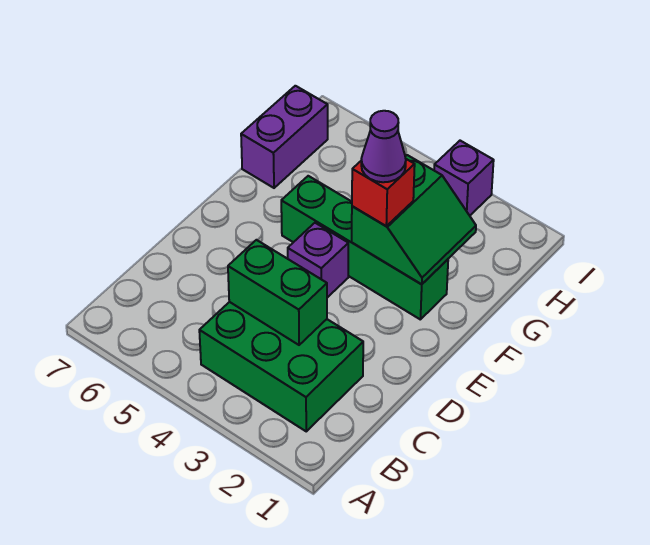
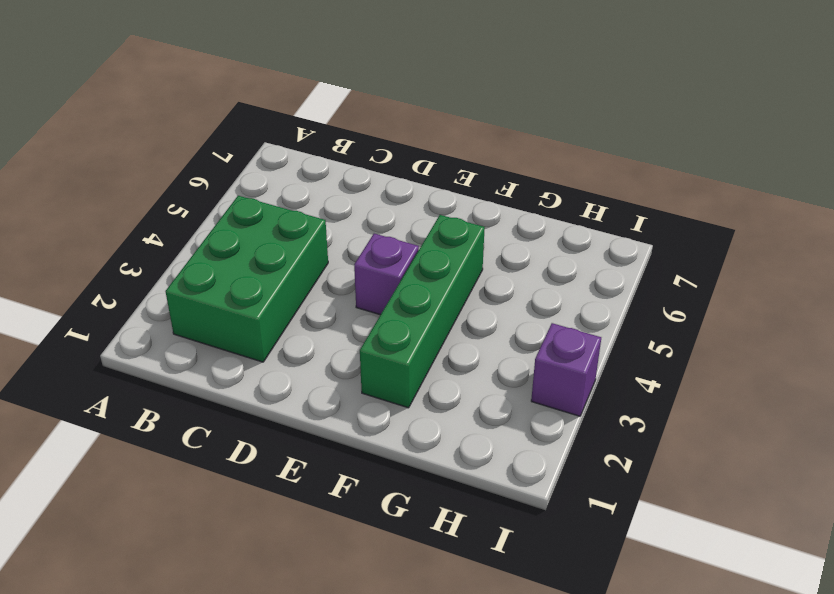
none -> purple 1x2 brick [241,86,328,188]
none -> green 1x2 brick [228,240,327,345]

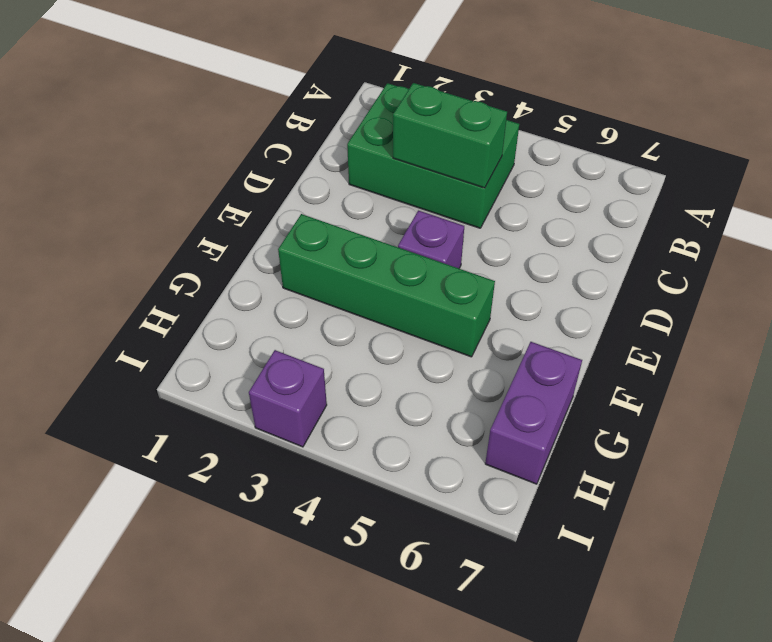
none -> green 2x2 slope [352,155,476,284]
none -> red 1x1 brick [352,159,415,226]

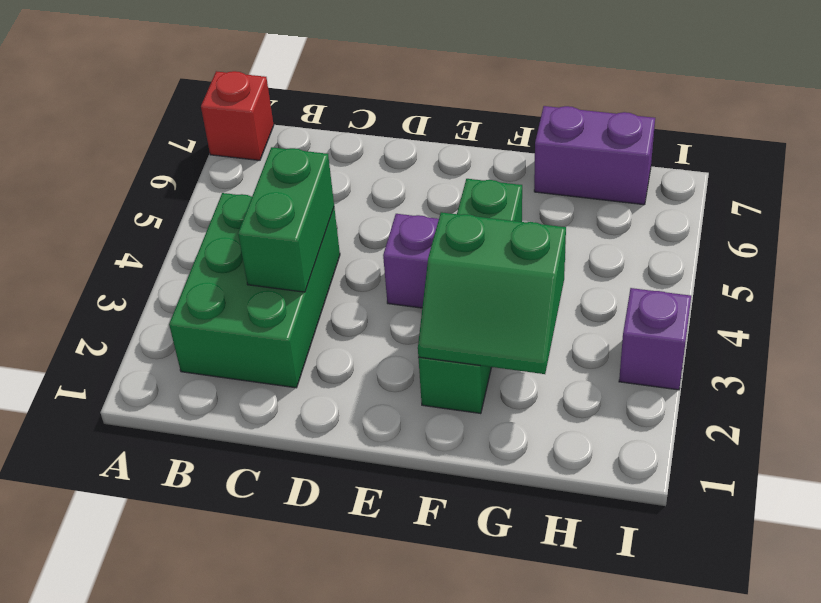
red 1x1 brick [201,71,274,160] -> red 1x1 brick moved to [352,159,415,226]
none -> purple 1x1 cone [361,111,406,182]

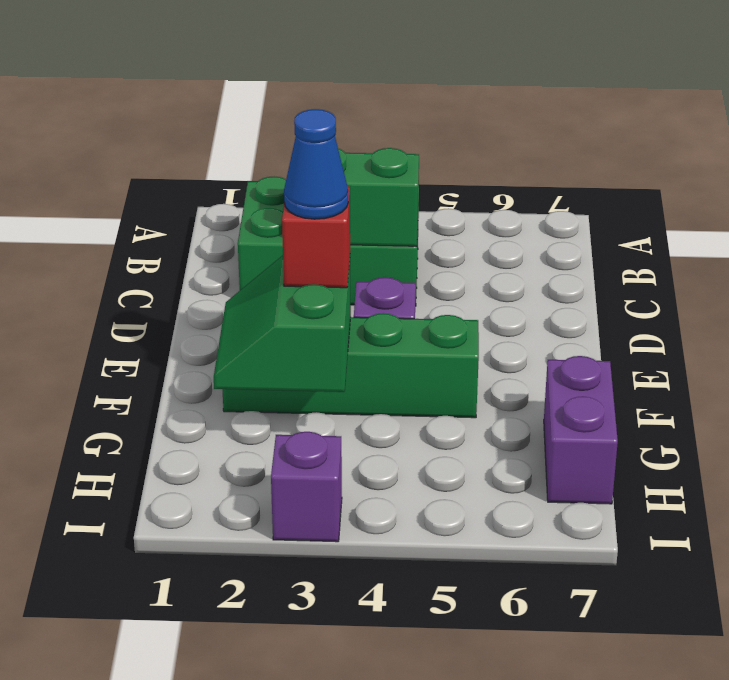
blue 1x1 cone [284,109,348,219] -> purple 1x1 cone [361,111,406,182]

